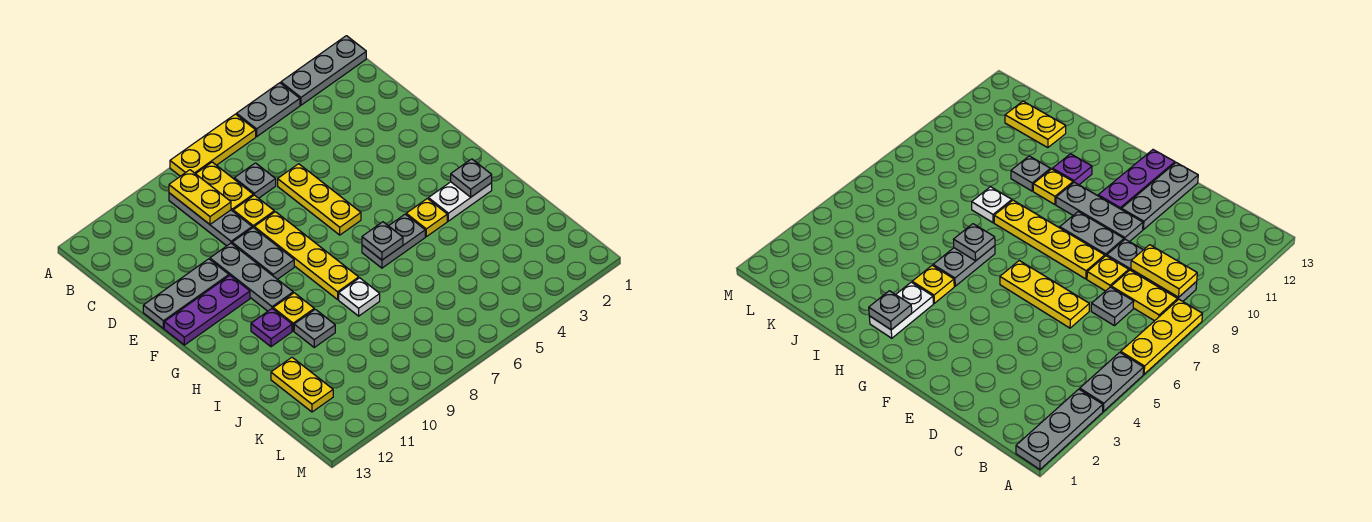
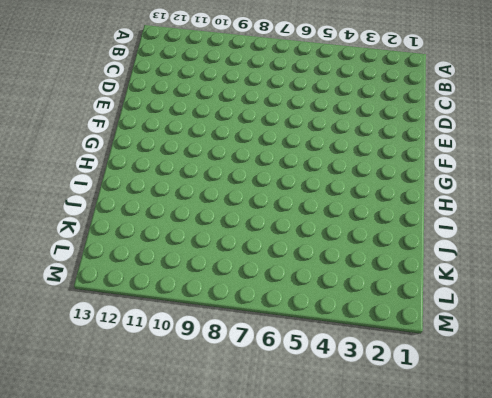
none -> grey 1x3 plate [281,36,366,105]
none -> grey 1x2 plate [237,83,300,137]
none -> yellow 1x3 plate [170,114,256,176]

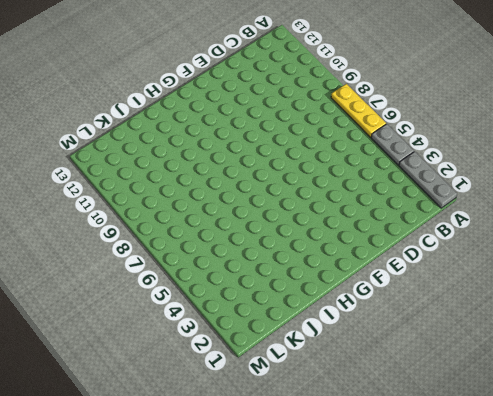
none -> yellow 1x2 plate [196,162,253,211]
none -> grey 1x3 plate [169,193,252,246]
none -> grey 1x1 plate [234,163,276,198]

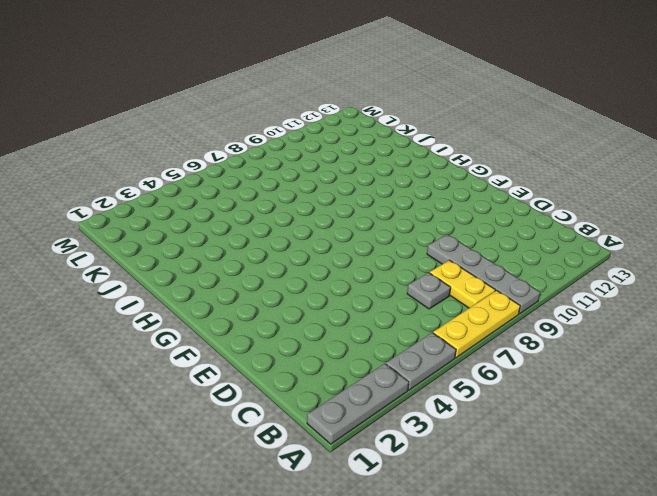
grey 1x4 plate [427,235,540,314] -> grey 1x3 plate [169,193,252,246]
none -> yellow 1x3 plate [278,164,361,235]
none -> yellow 1x1 plate [233,195,274,228]
none -> yellow 1x4 plate [254,212,359,299]

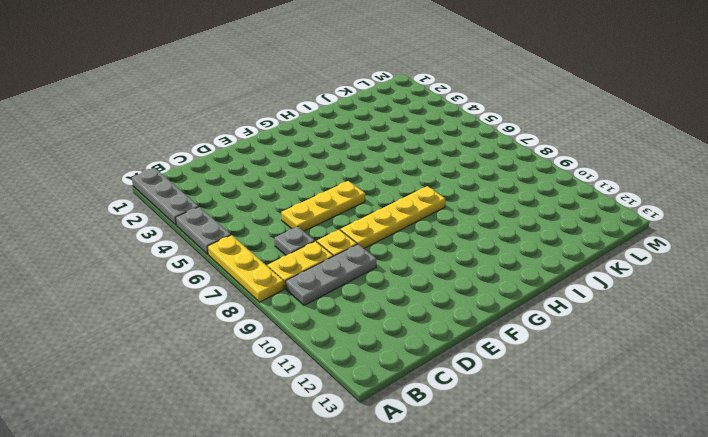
none -> grey 1x2 plate [232,228,294,279]
none -> grey 1x3 plate [210,243,293,311]
none -> grey 1x3 plate [143,259,229,328]

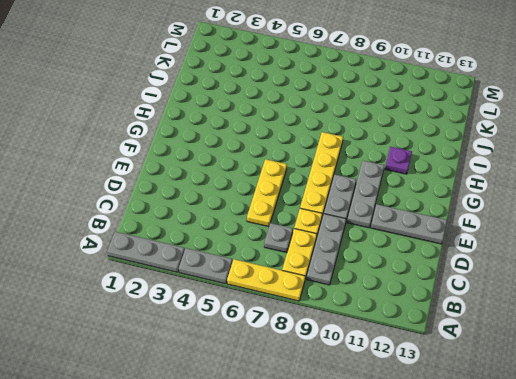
none -> purple 1x3 plate [164,276,250,345]
none -> white 1x2 plate [428,182,492,221]
none -> yellow 1x1 plate [406,198,447,237]

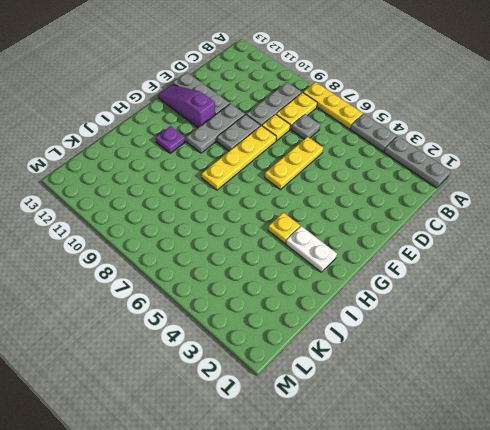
purple 1x3 slope [158,85,215,128] -> purple 1x3 plate [164,276,250,345]
none -> grey 1x2 plate [362,214,425,268]
none -> yellow 1x1 plate [273,293,314,331]
none -> white 1x1 plate [339,278,380,316]

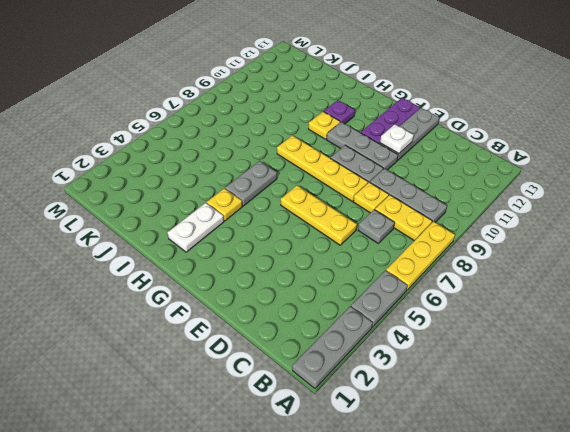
white 1x1 plate [380,124,414,154] -> white 1x1 plate moved to [339,278,380,316]
none -> grey 1x1 plate [294,309,335,347]
none -> yellow 1x2 plate [271,357,333,412]
none -> yellow 1x2 plate [169,170,231,224]

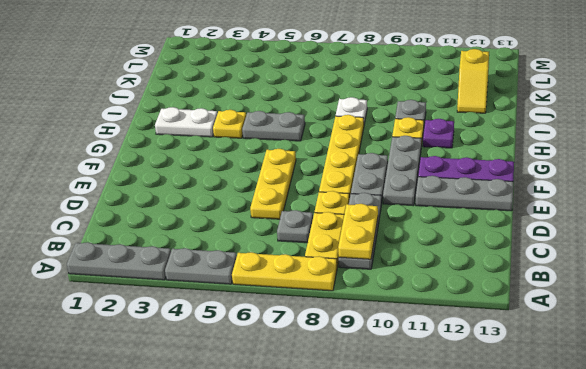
yellow 1x2 slope [457,49,489,113] -> yellow 1x2 plate [271,357,333,412]
none -> grey 1x1 plate [451,159,492,197]
none -> grey 1x1 plate [362,222,403,260]

